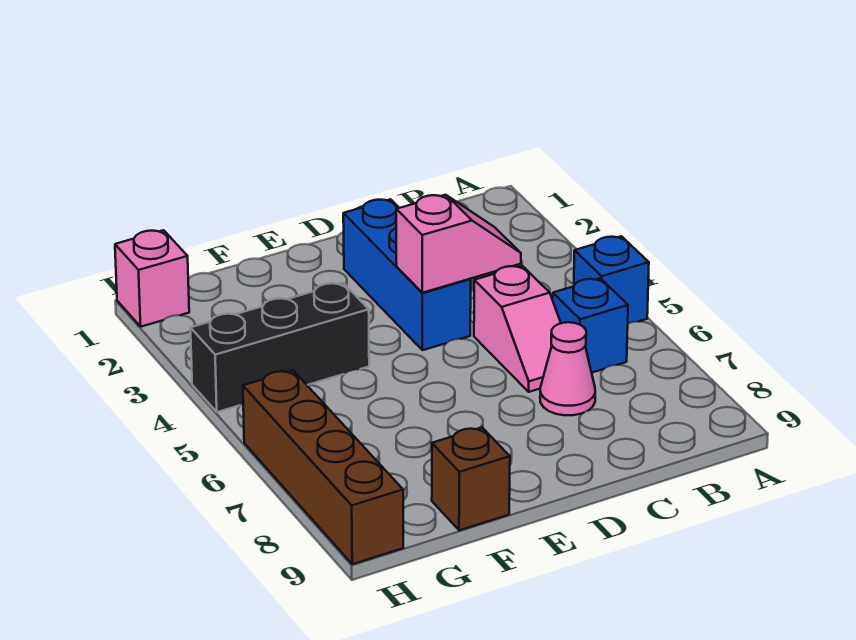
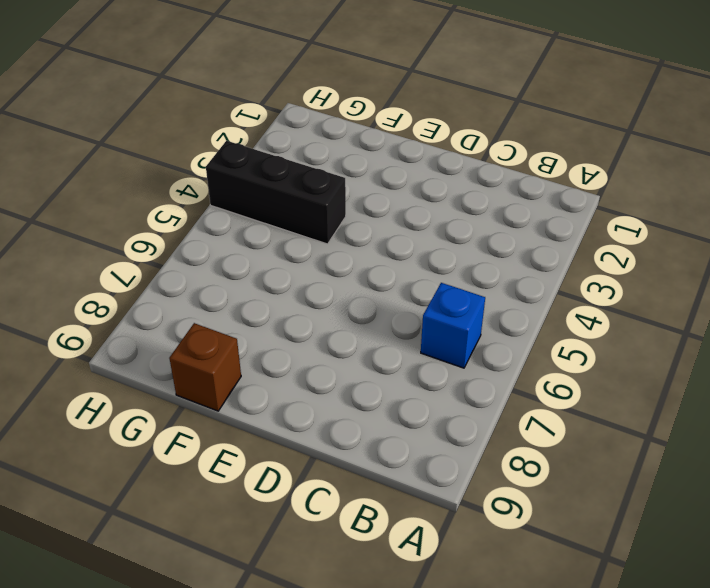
none -> blue 1x1 brick [574,236,649,323]
none -> pink 1x2 slope [474,266,561,392]

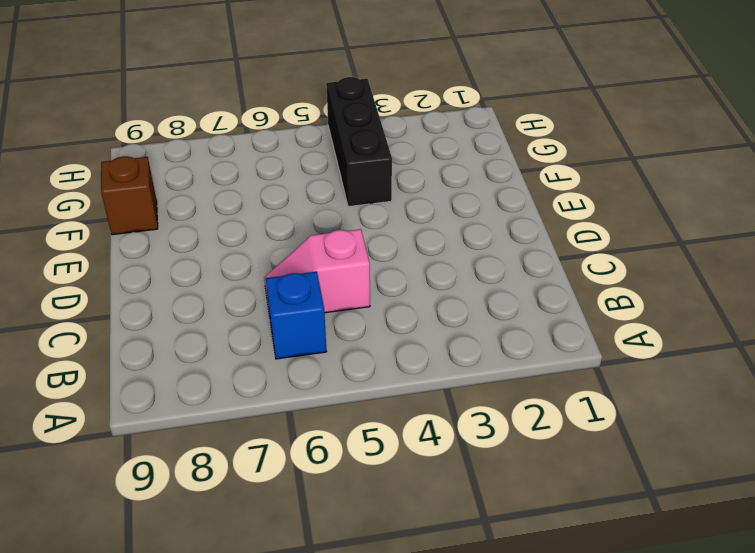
none -> blue 1x1 brick [574,236,649,323]
none -> pink 1x1 cone [540,322,595,415]

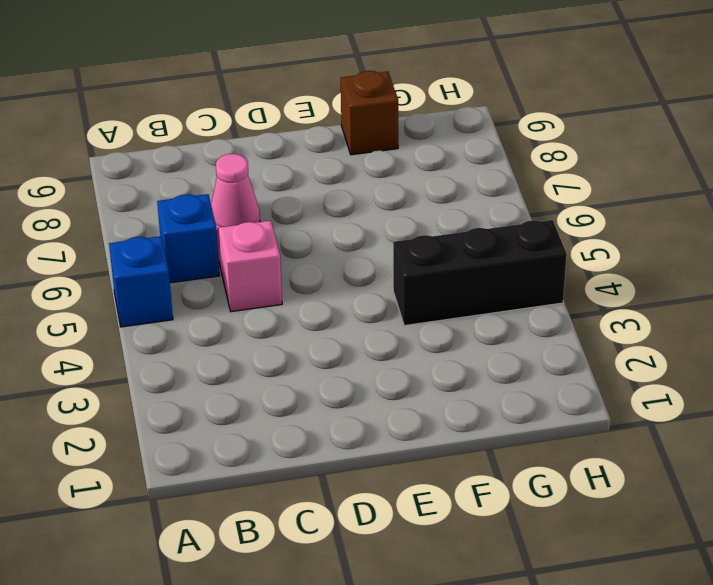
none -> blue 1x3 brick [343,199,471,350]
none -> pink 1x1 brick [115,230,189,327]

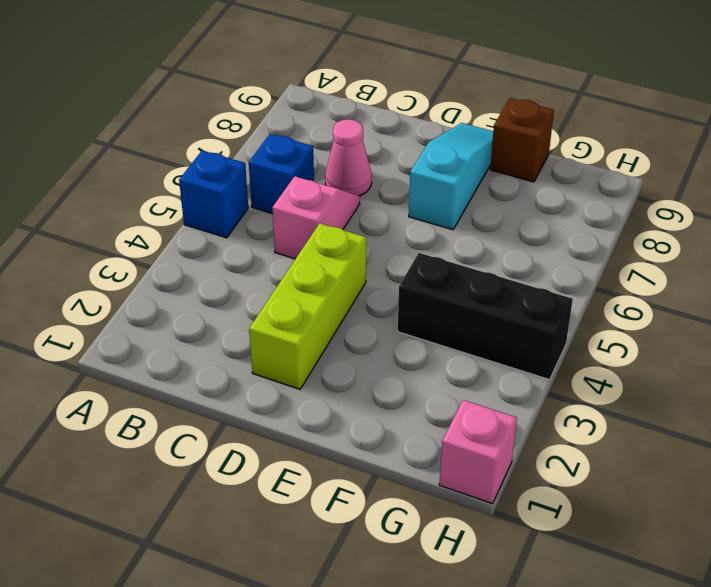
lime 1x3 brick [249,223,366,389] -> blue 1x3 brick [343,199,471,350]
cyan 1x3 slope [409,123,493,230] -> none
none -> brown 1x4 brick [243,371,403,564]
none -> pink 1x2 slope [396,195,521,293]

